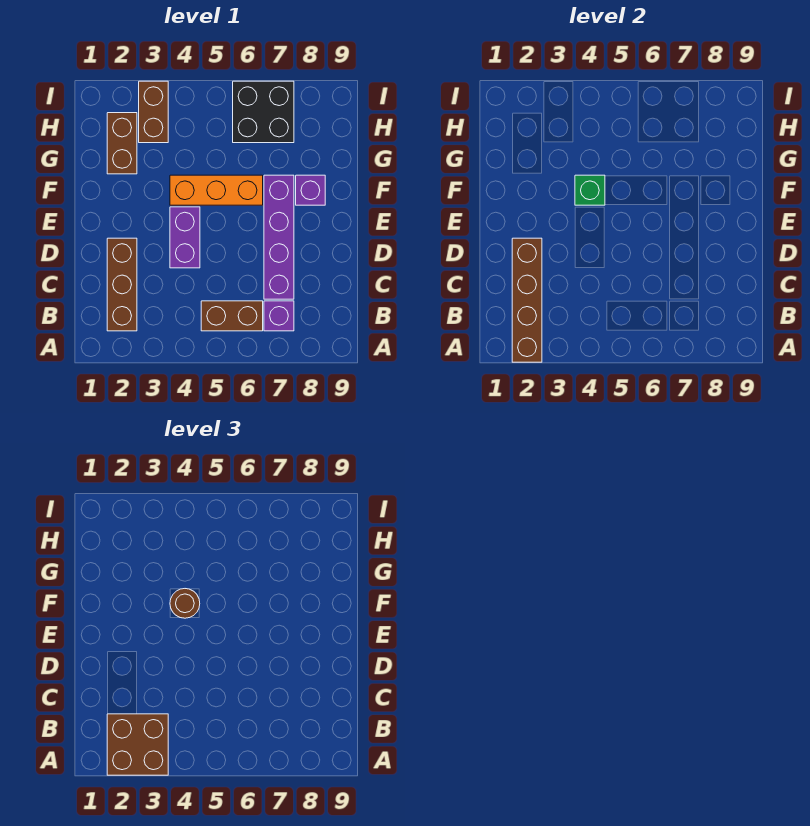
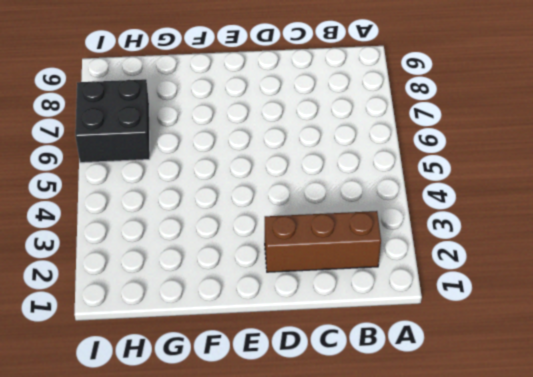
none -> brown 1x2 brick [201,301,263,331]
none -> purple 1x1 brick [264,301,294,331]
none -> purple 1x4 brick [264,175,294,299]

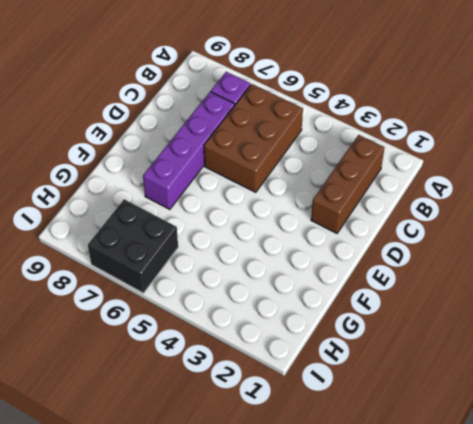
brown 2x3 brick [204,84,303,192] -> brown 1x2 brick [201,301,263,331]
none -> purple 1x2 brick [170,207,200,268]
none -> orange 1x3 brick [170,175,263,205]
none -> purple 1x1 brick [296,175,325,205]

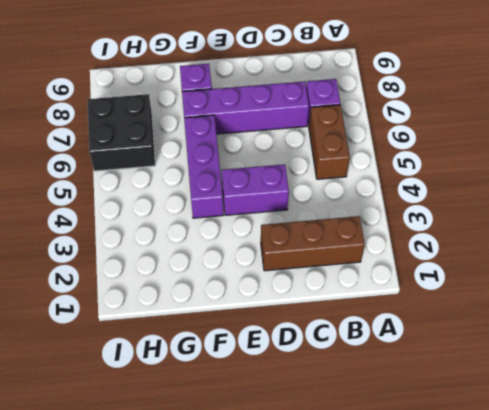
purple 1x3 brick [184,115,223,218] -> orange 1x3 brick [170,175,263,205]
none -> brown 1x2 brick [107,113,137,174]
none -> brown 1x2 brick [139,81,168,143]
none -> brown 1x4 brick [512,238,542,362]

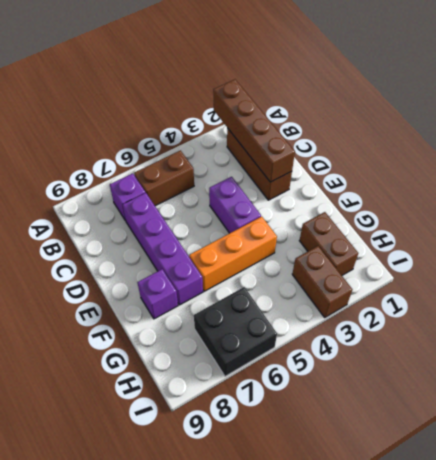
none -> green 1x1 brick [575,175,605,205]
none -> brown 2x2 brick [107,714,168,775]
none -> brown 1x1 round brick [170,589,200,618]

